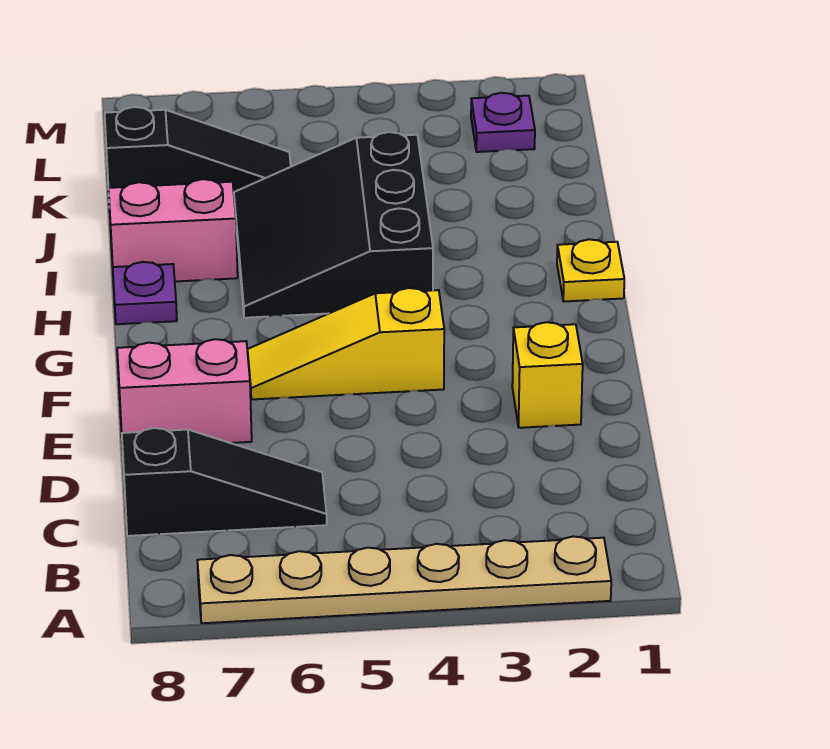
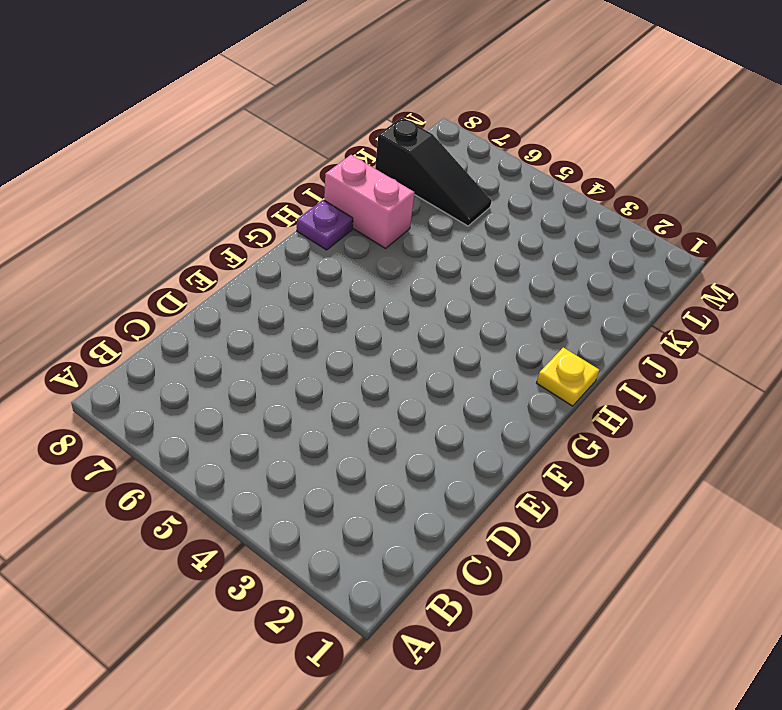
none -> tan 1x6 plate [197,536,611,623]
none -> black 1x3 slope [122,428,327,536]

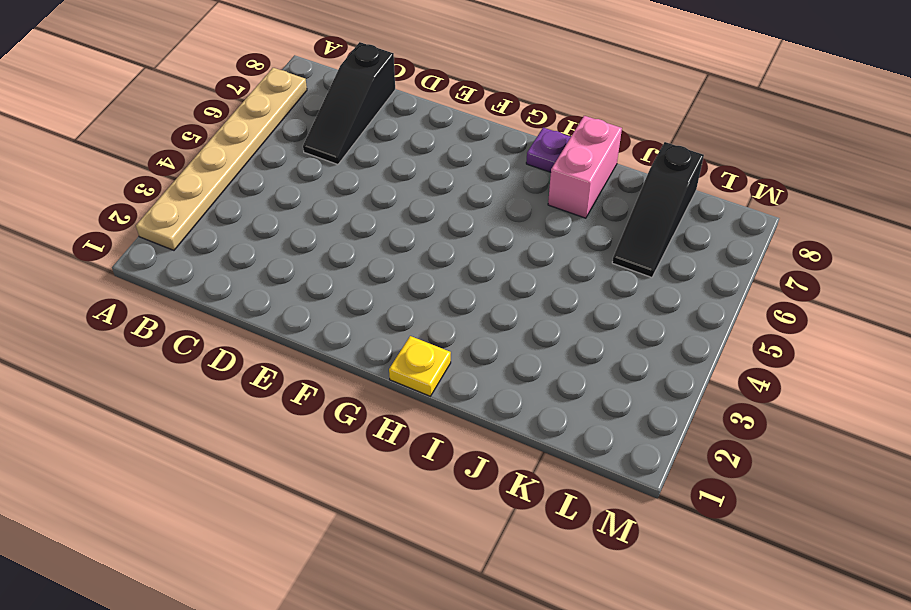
none -> yellow 1x1 brick [512,322,583,428]
none -> pink 1x2 brick [117,339,252,448]

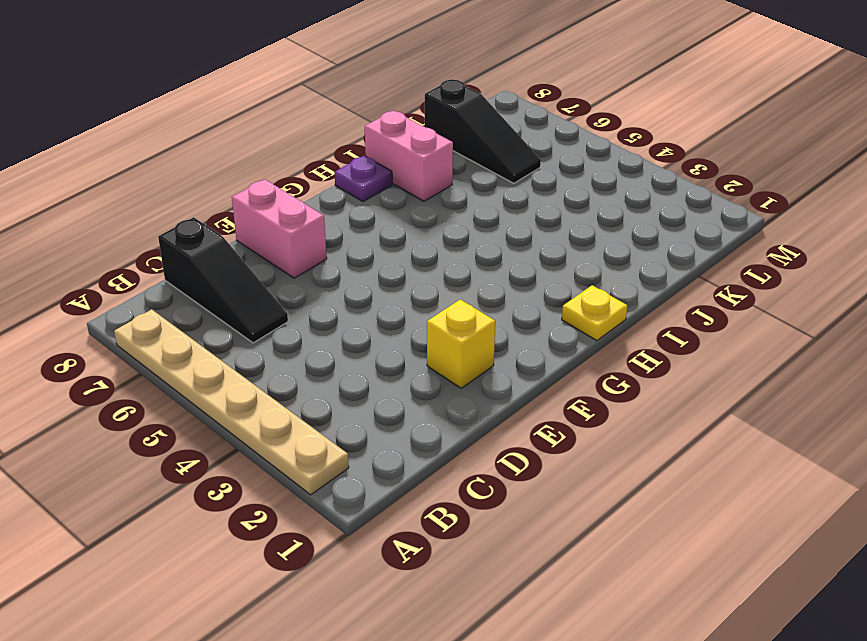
none -> yellow 1x3 slope [248,288,444,399]
none -> black 3x3 slope [234,132,433,318]

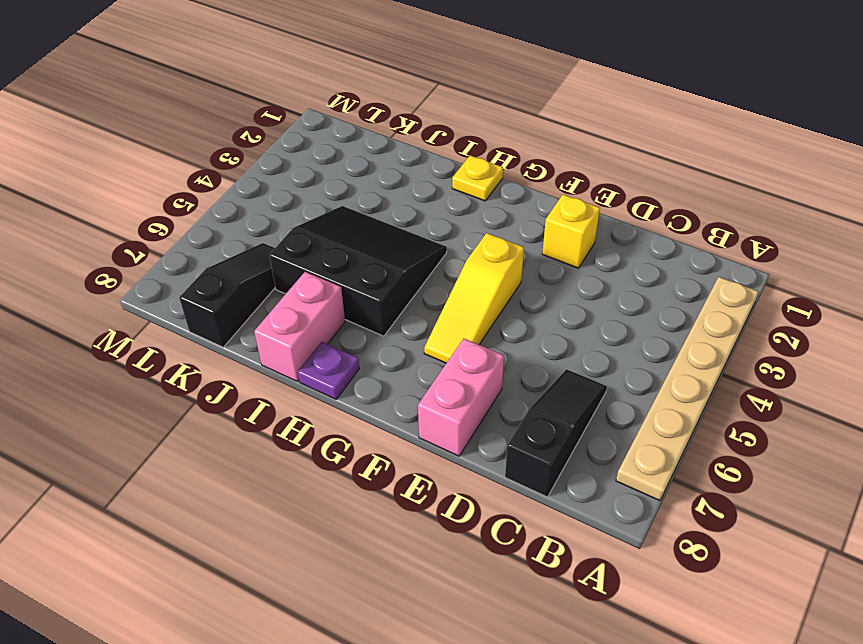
black 3x3 slope [269,206,447,336] -> black 3x3 slope turned to [234,132,433,318]
none -> purple 1x1 plate [471,93,535,152]

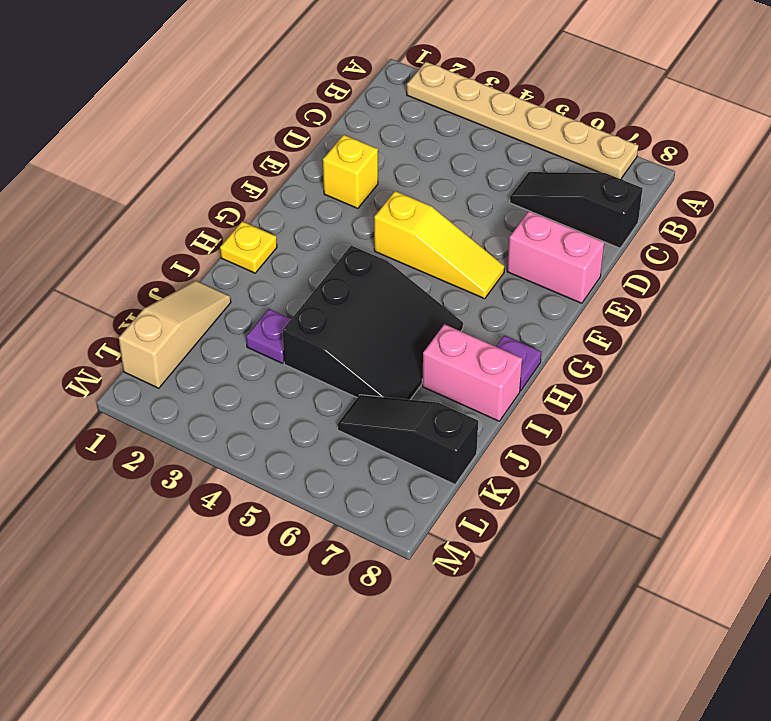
tan 1x3 slope [119,281,231,388] -> none
purple 1x1 plate [246,309,291,363] -> purple 1x1 plate moved to [471,93,535,152]

